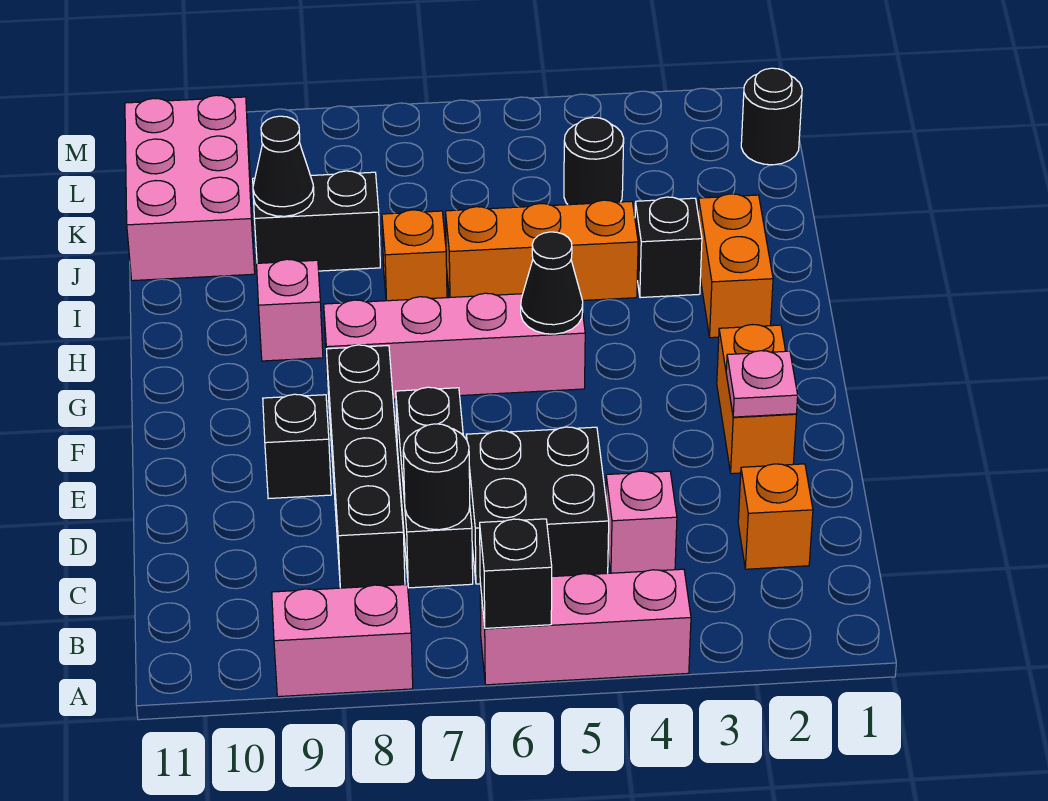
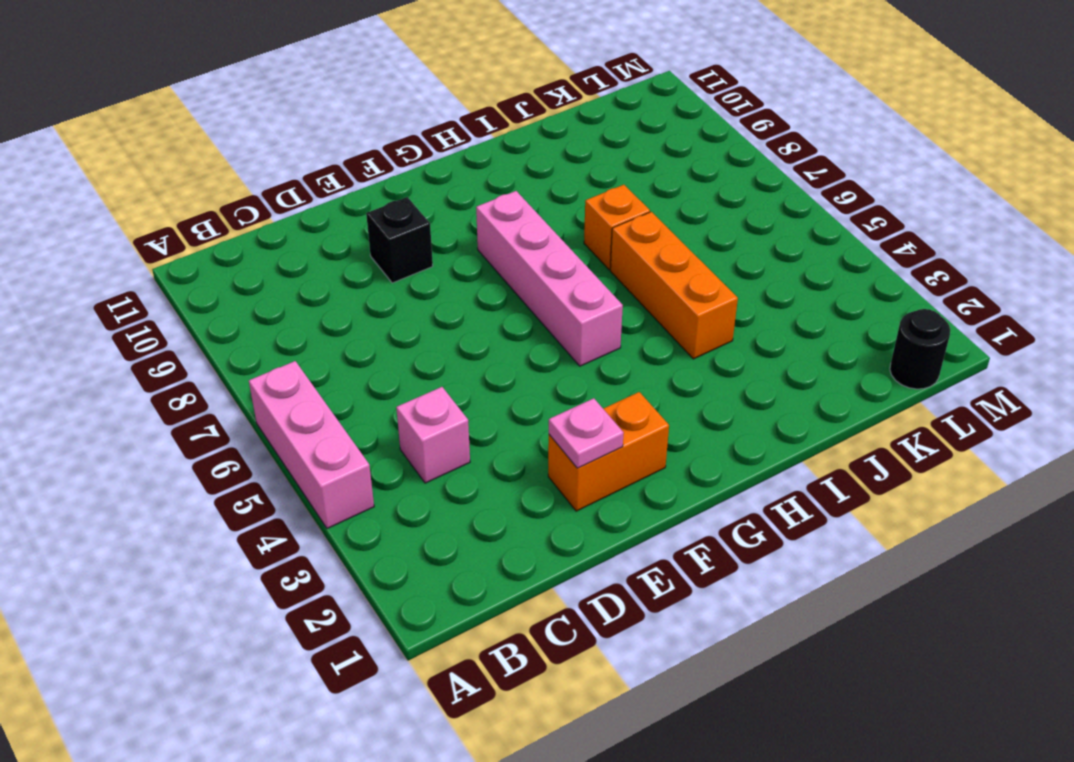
none -> pink 1x2 brick [272,585,413,697]
none -> orange 1x1 brick [738,464,813,569]
none -> black 2x2 brick [466,427,609,584]

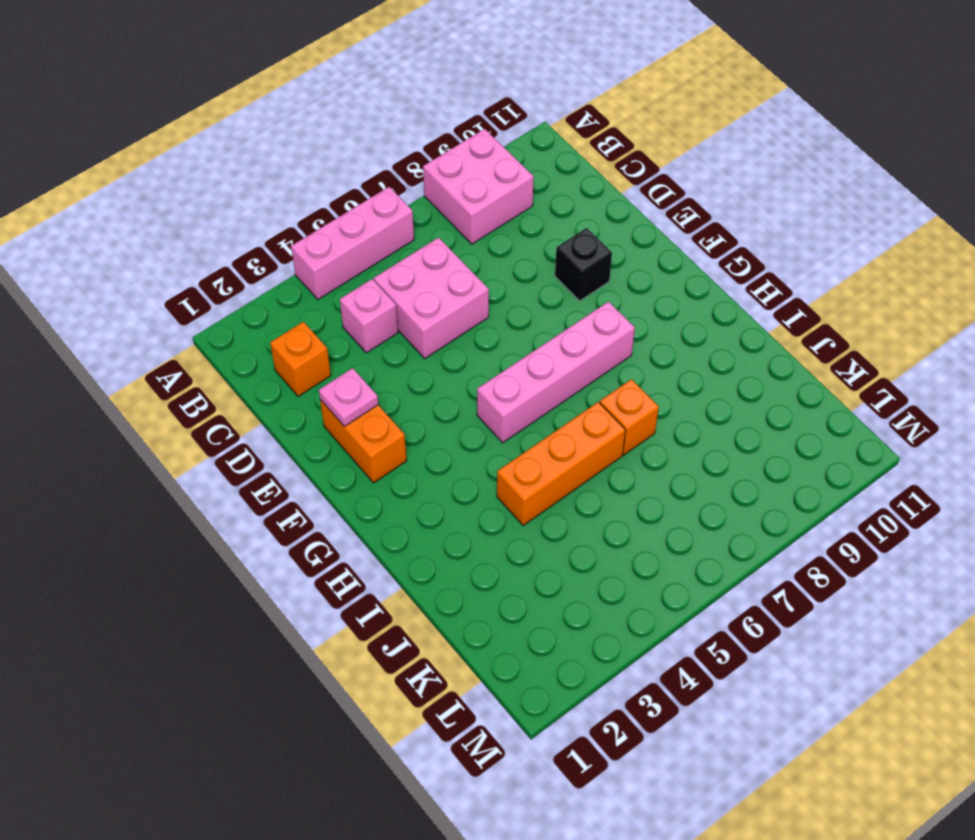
pink 2x2 brick [423,129,534,244] -> pink 1x2 brick [272,585,413,697]
pink 2x2 brick [374,238,489,358] -> black 2x2 brick [466,427,609,584]
none -> black 1x3 brick [396,387,473,588]
none -> black 1x4 brick [326,345,405,588]
none -> orange 1x2 brick [698,194,773,338]

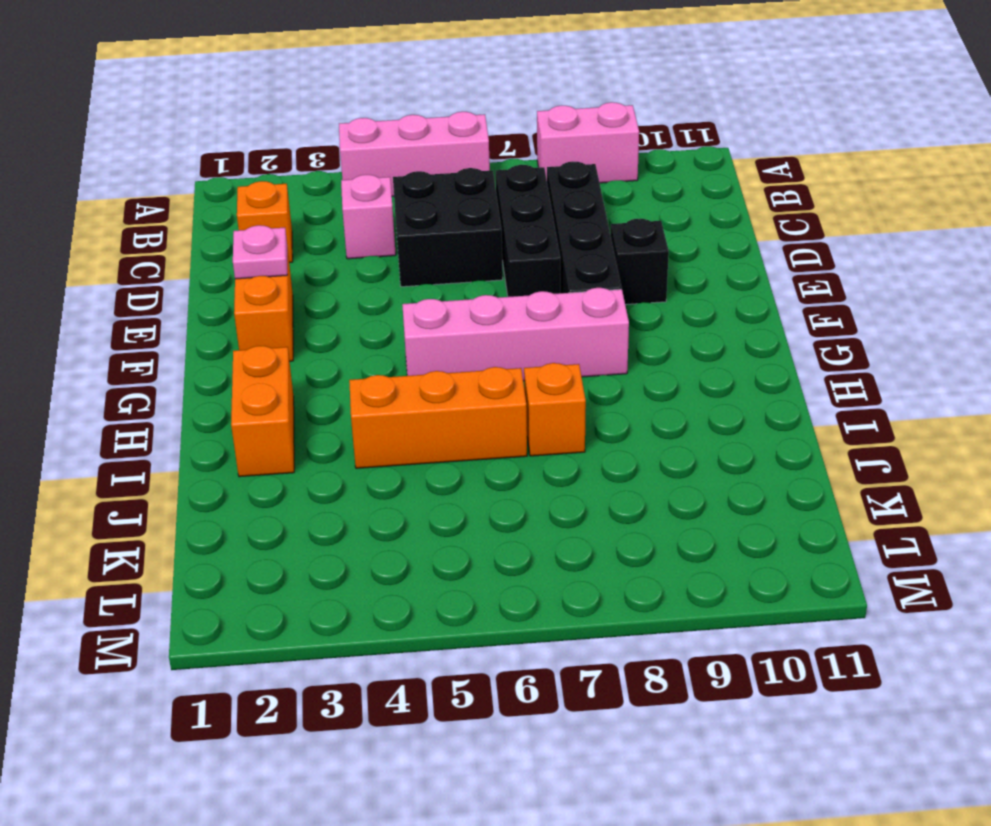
none -> pink 1x1 brick [257,259,323,361]
none -> black 1x1 brick [635,197,702,298]
none -> black 1x2 brick [253,171,380,271]

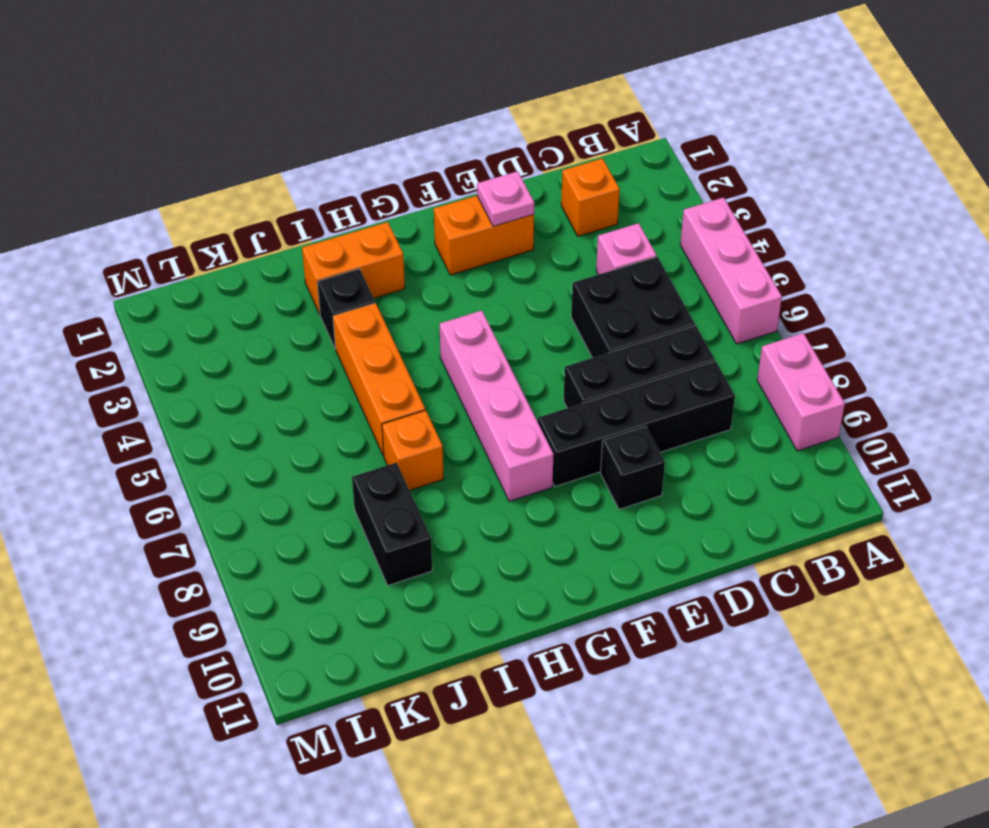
none -> pink 1x1 brick [257,259,323,361]
none -> pink 2x3 brick [125,95,255,281]
none -> black 1x1 round brick [564,117,624,205]

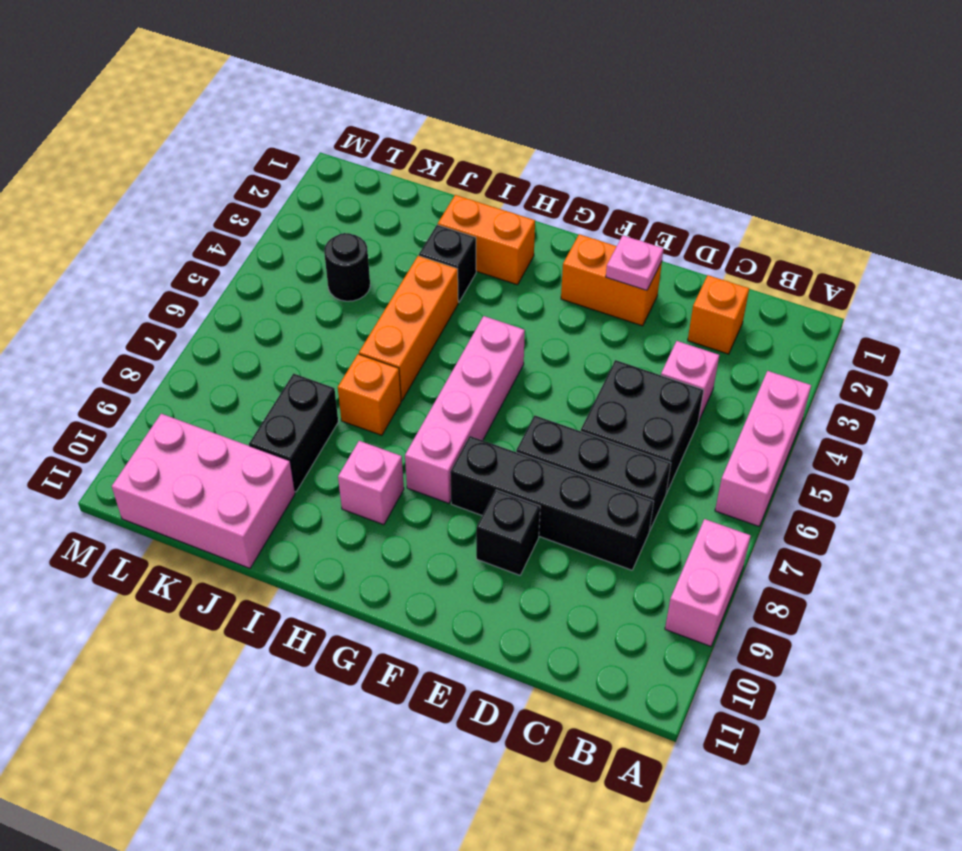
none -> black 1x1 round brick [741,68,802,165]
none -> black 1x1 brick [480,519,552,628]
none -> black 1x1 round brick [403,424,470,530]

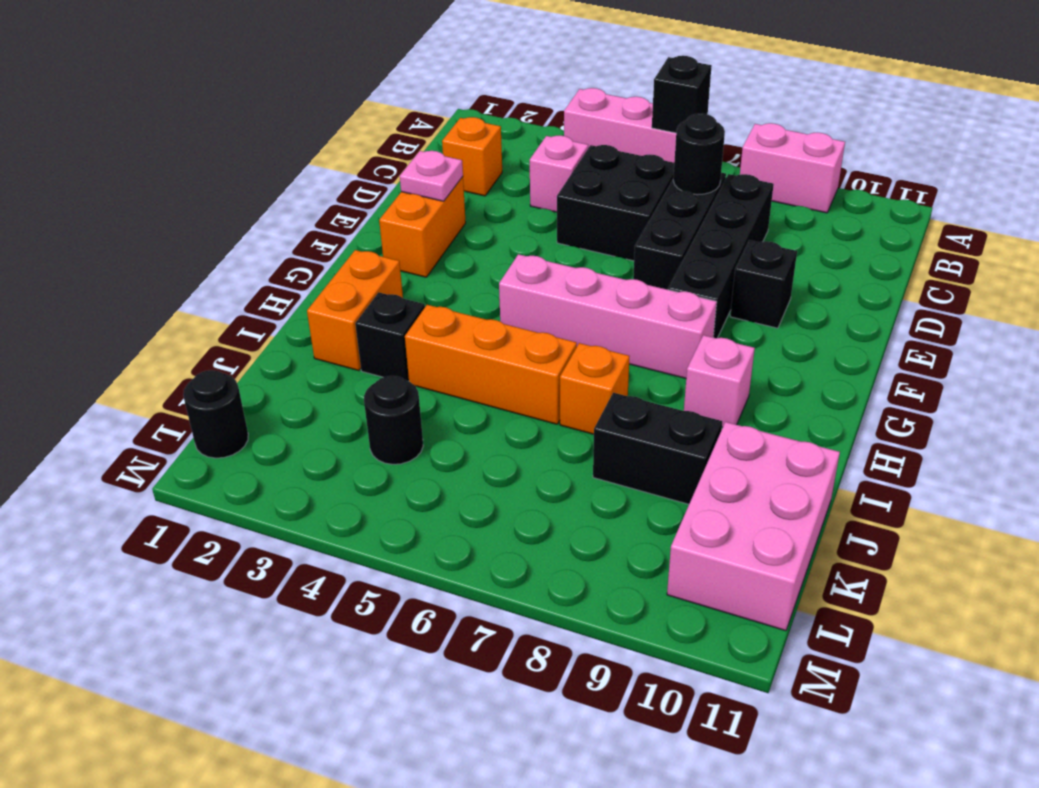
none -> black 1x1 cone [521,232,583,334]
none -> black 1x1 cone [253,116,314,216]

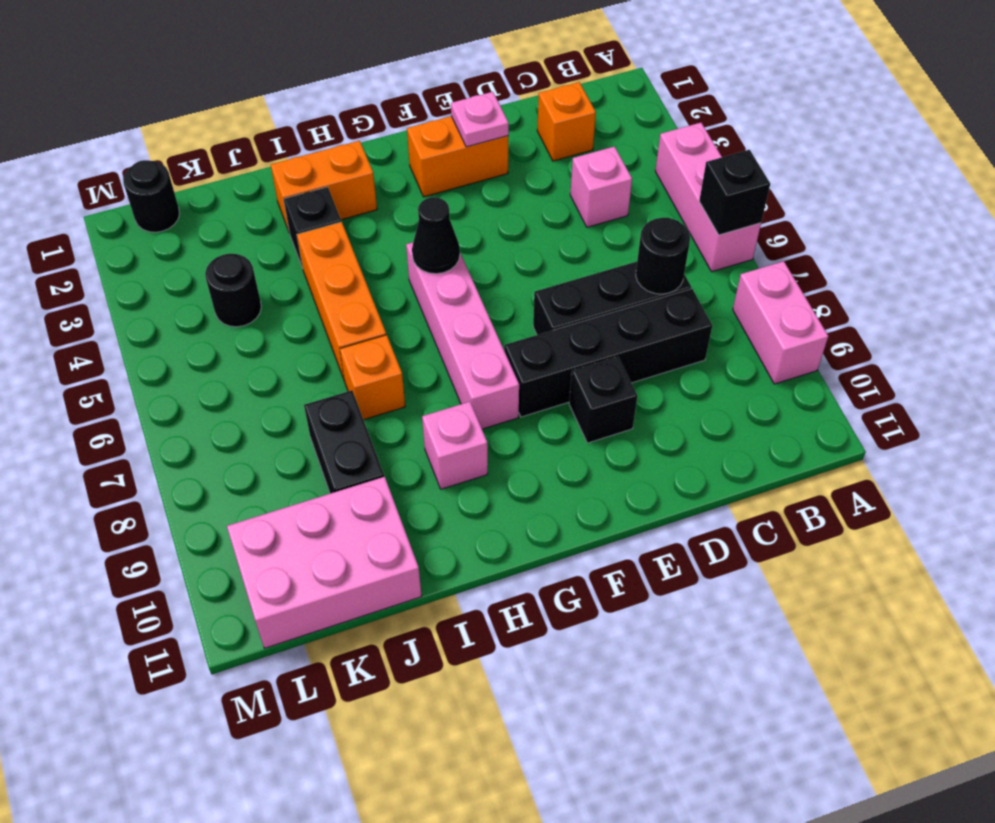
none -> black 2x2 brick [466,427,609,584]
none -> black 1x1 cone [253,116,314,216]

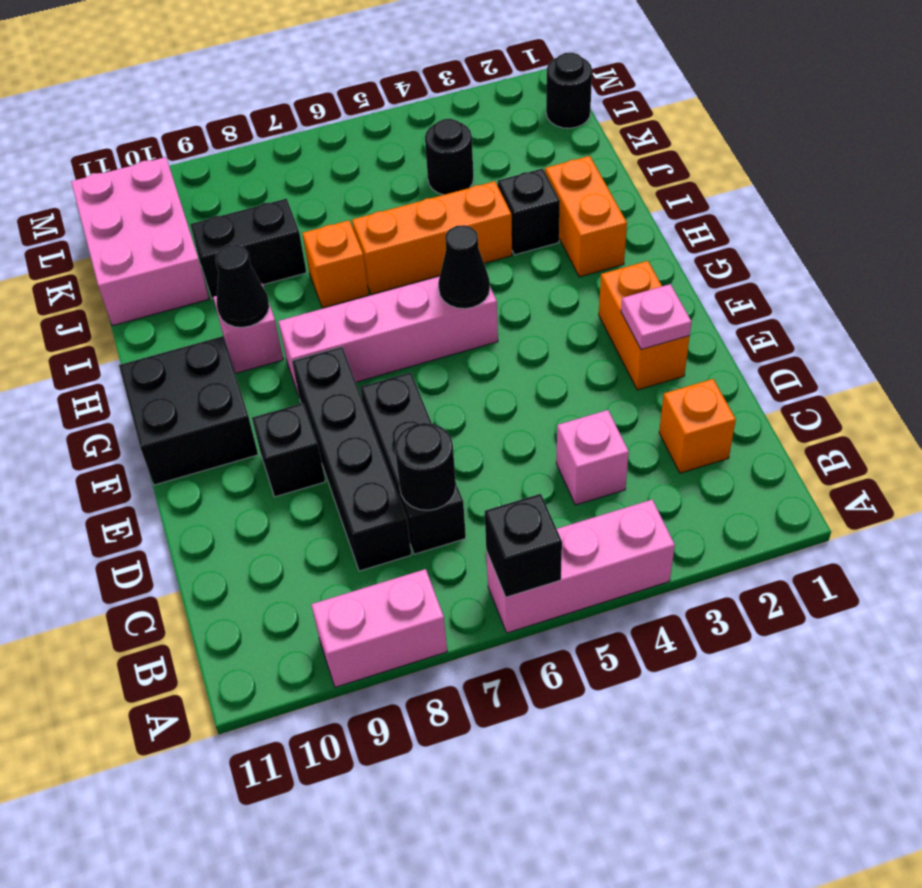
black 2x2 brick [119,336,258,485] -> black 2x2 brick moved to [466,427,609,584]
black 1x1 cone [216,244,269,327] -> black 1x1 cone moved to [253,116,314,216]

